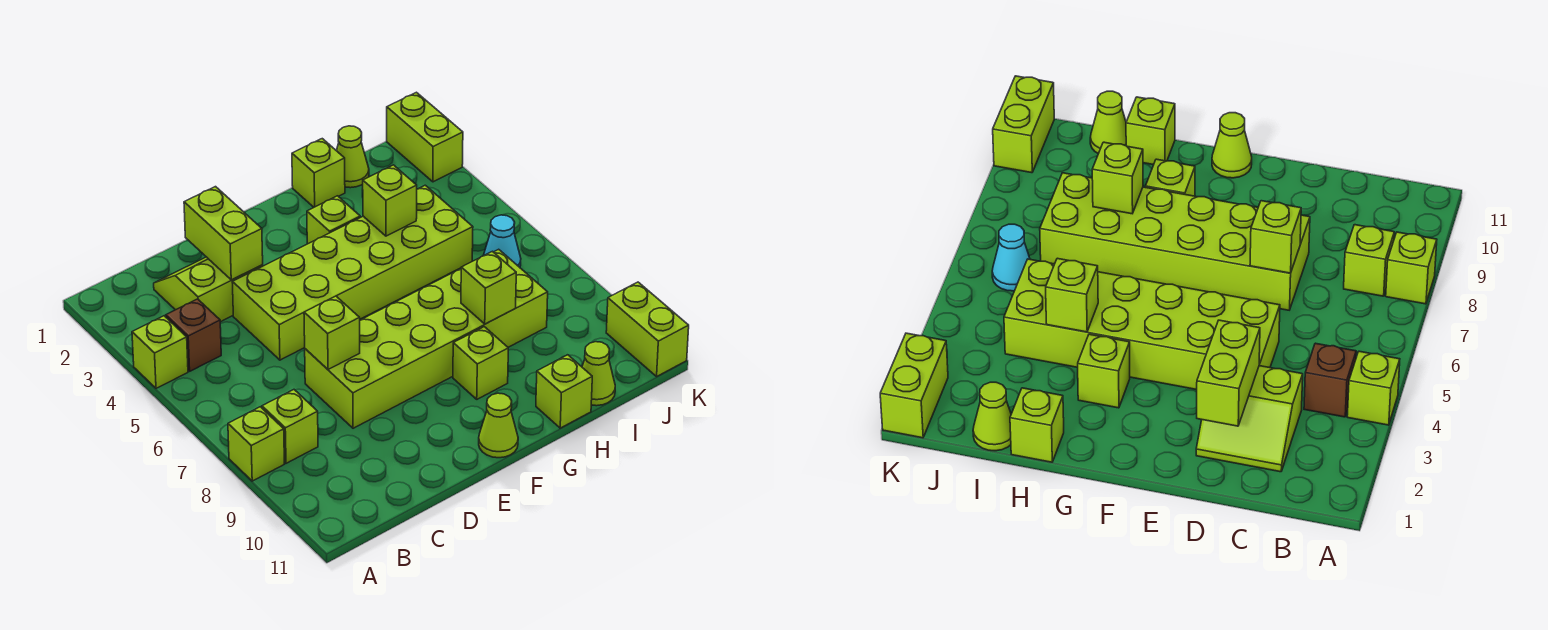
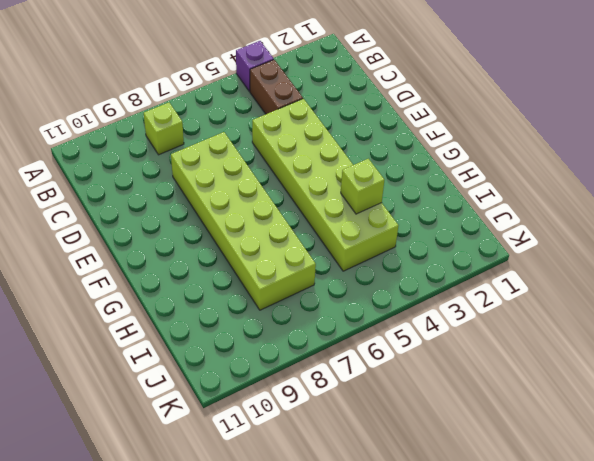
purple 1x1 brick [236,41,274,92] -> lime 1x1 brick [132,316,188,388]
brown 1x2 brick [250,60,303,114] -> brown 1x1 brick [166,299,221,371]
none -> lime 1x1 brick [228,407,284,481]
none -> lime 2x2 slope [154,257,263,322]
none -> lime 1x1 cone [479,393,518,458]

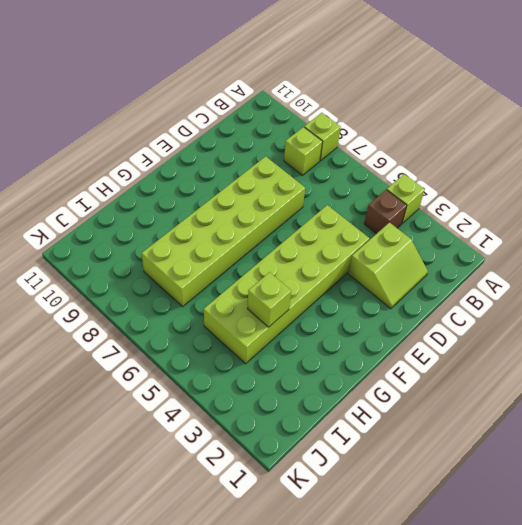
none -> lime 1x1 cone [479,393,518,458]
none -> lime 1x1 brick [307,196,360,244]
none -> lime 1x1 brick [453,327,508,399]

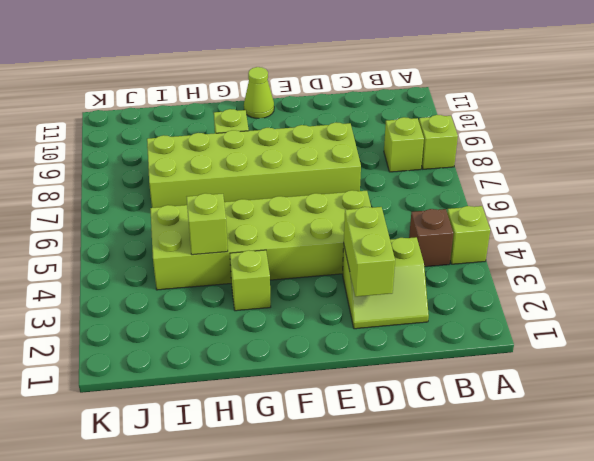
none -> lime 1x1 brick [292,139,345,207]
none -> lime 1x1 brick [536,355,592,428]
none -> lime 1x1 cone [336,126,369,188]

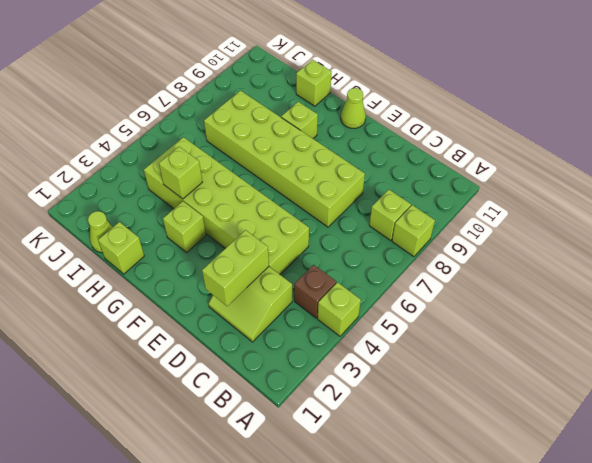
none -> lime 1x1 cone [582,342,615,406]
none -> cyan 1x1 cone [483,215,521,267]
none -> lime 1x2 brick [387,92,463,182]

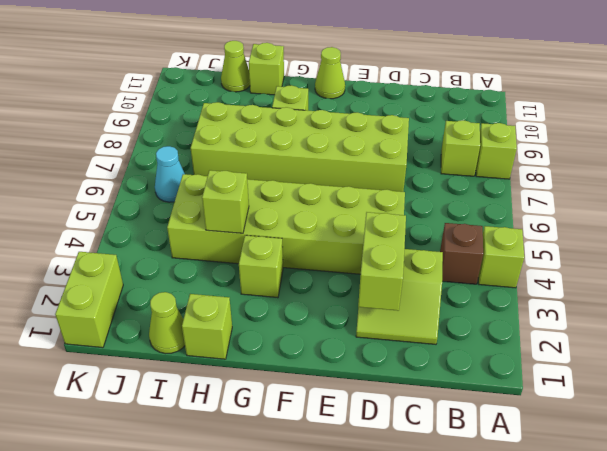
none -> lime 1x2 brick [606,282,689,376]
none -> lime 1x1 brick [304,296,360,369]
none -> lime 1x1 brick [461,251,516,324]

